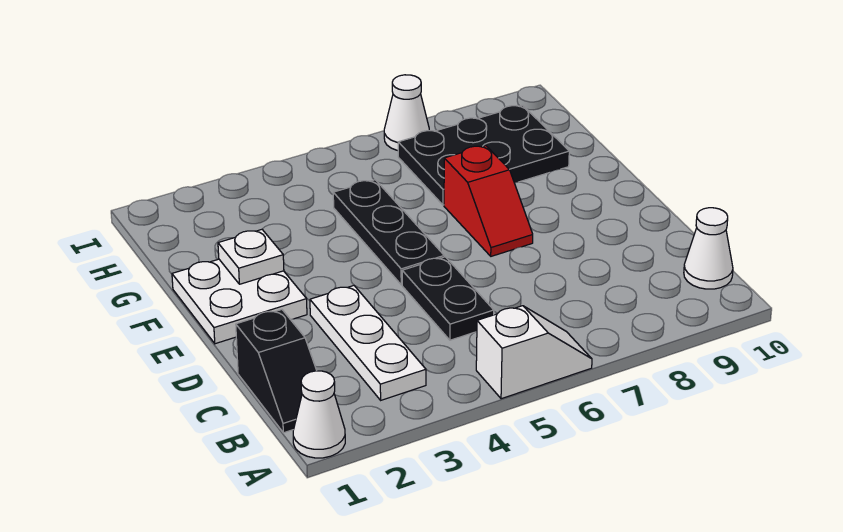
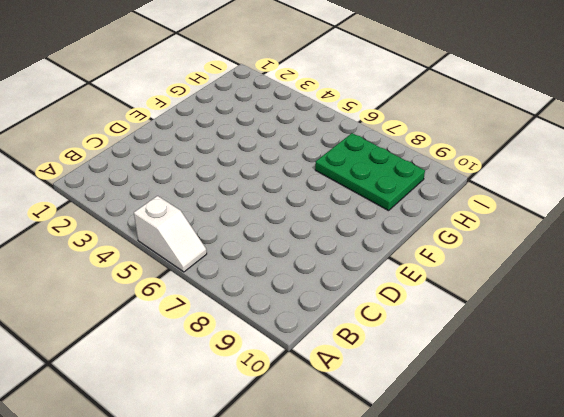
green 2x3 plate [315,133,425,211] -> black 2x3 plate [398,105,569,205]
none -> white 1x1 cone [293,371,345,458]
none -> black 1x2 slope [236,310,317,433]
none -> white 1x3 plate [310,286,426,400]

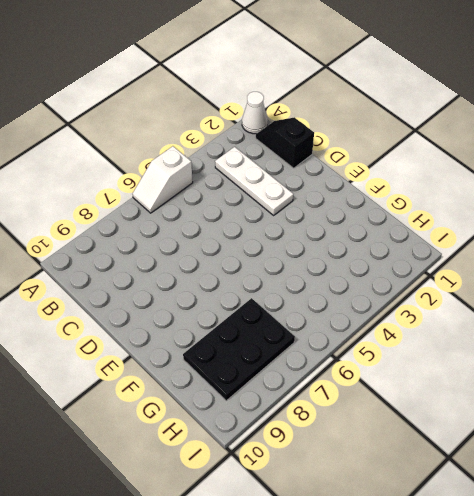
none -> white 1x1 cone [684,208,733,289]
none -> black 1x2 plate [402,257,494,340]
none -> white 2x2 plate [172,259,307,344]

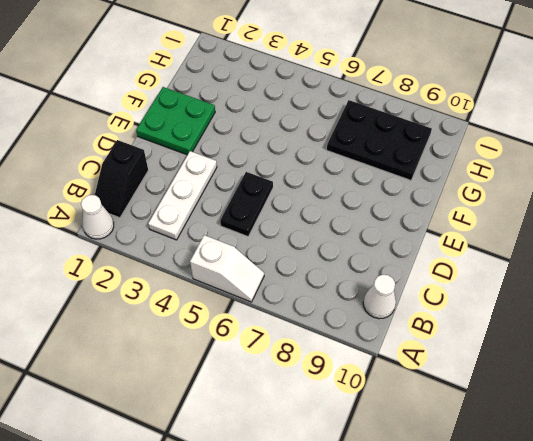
green 2x2 plate [136,87,215,155] -> white 2x2 plate [172,259,307,344]
none -> black 1x3 plate [333,180,444,285]
none -> red 1x2 slope [444,146,533,256]
none -> white 1x1 cone [384,75,429,150]

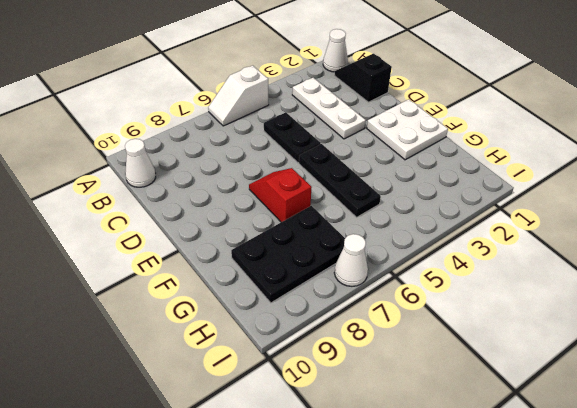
none -> white 1x1 plate [218,230,284,284]

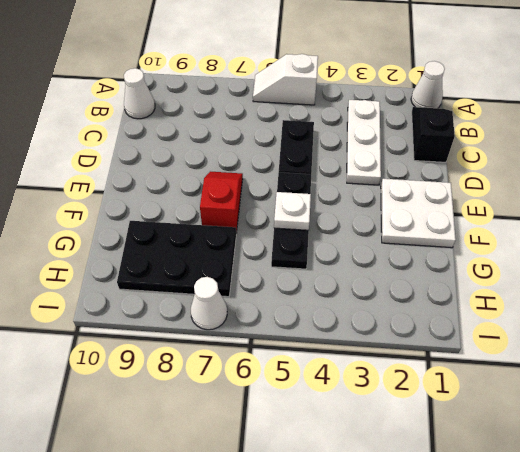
white 1x1 plate [274,192,311,230] -> white 1x1 plate moved to [218,230,284,284]

